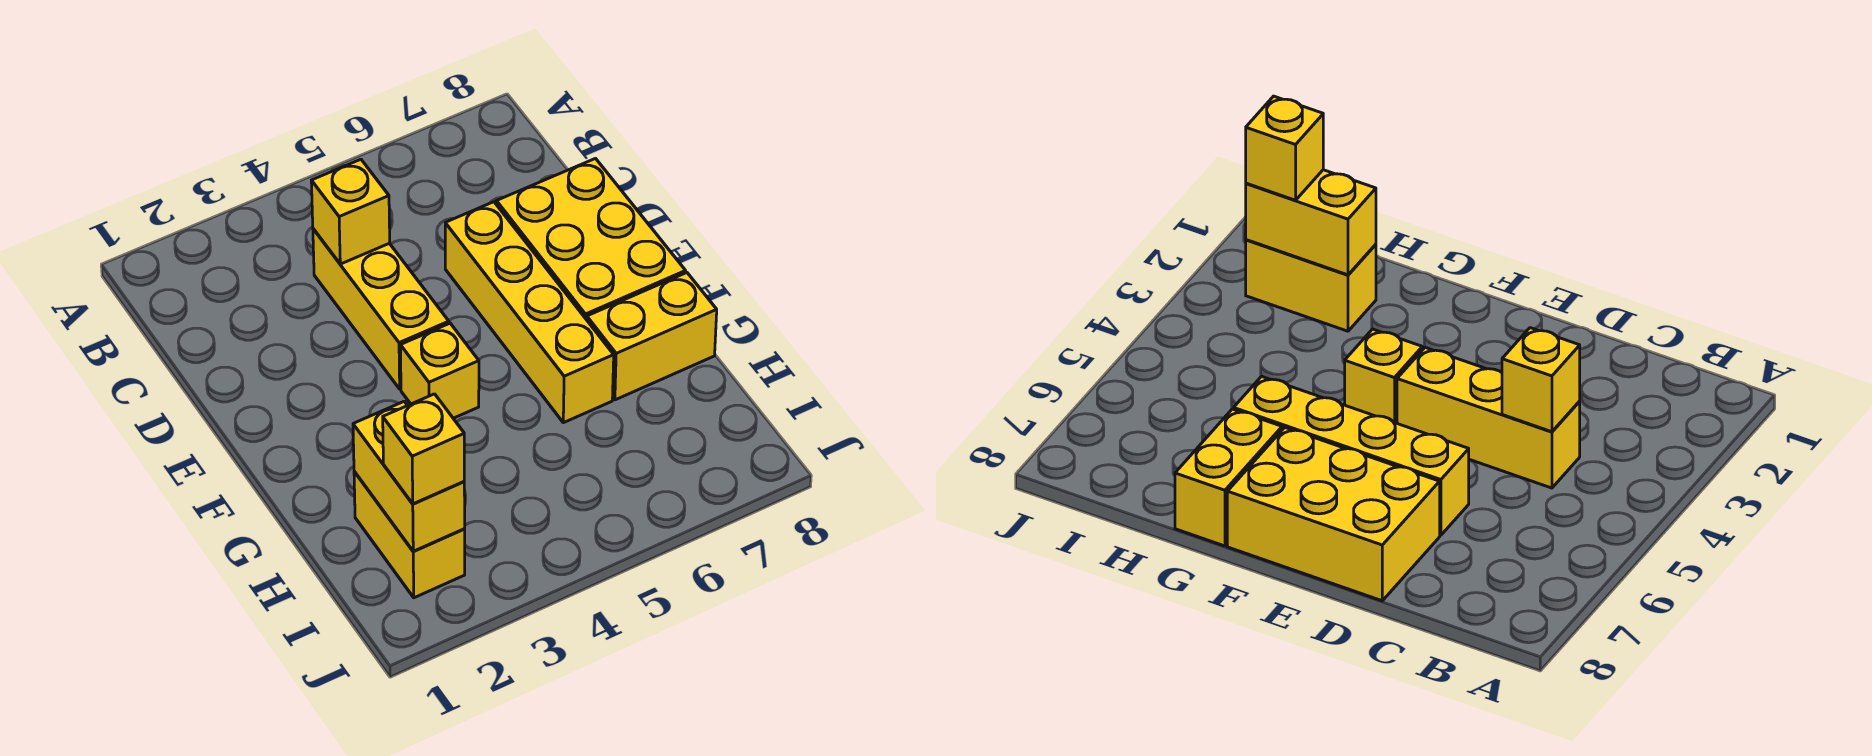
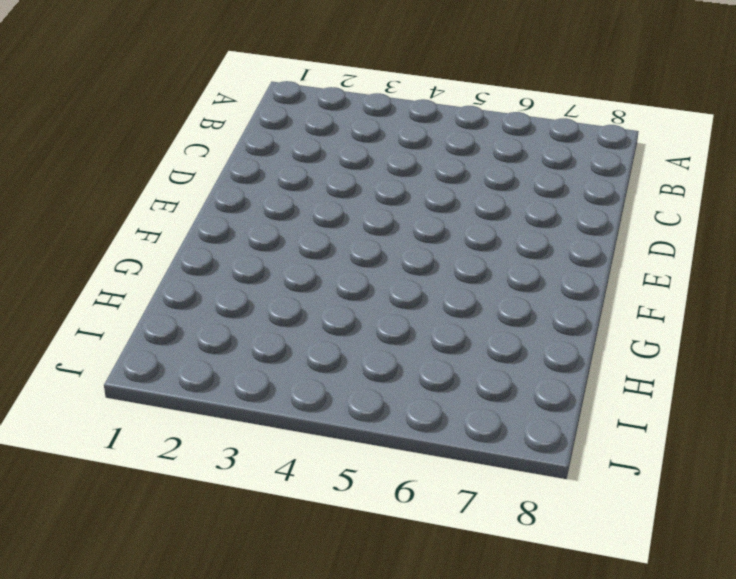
none -> yellow 1x3 brick [313,229,449,389]
none -> yellow 1x4 brick [445,202,614,423]

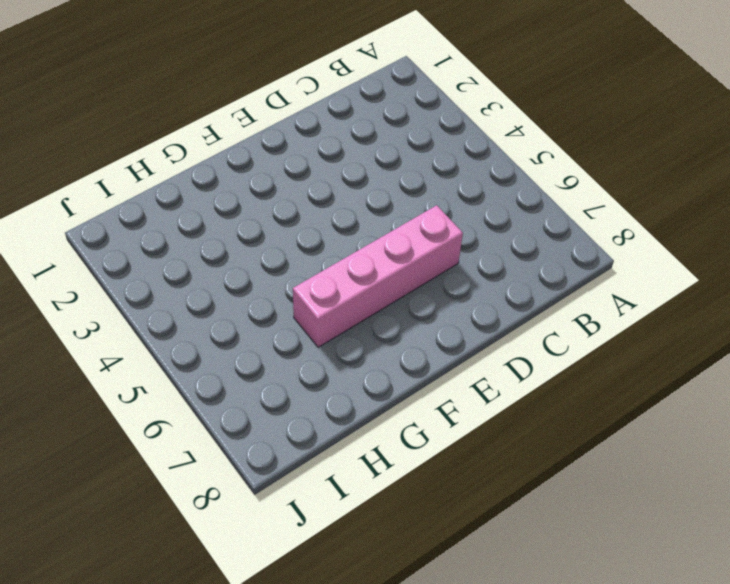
pink 1x4 brick [293,205,463,347] -> yellow 1x4 brick [445,202,614,423]
none -> yellow 1x3 brick [313,229,449,389]
none -> yellow 2x3 brick [496,159,686,320]

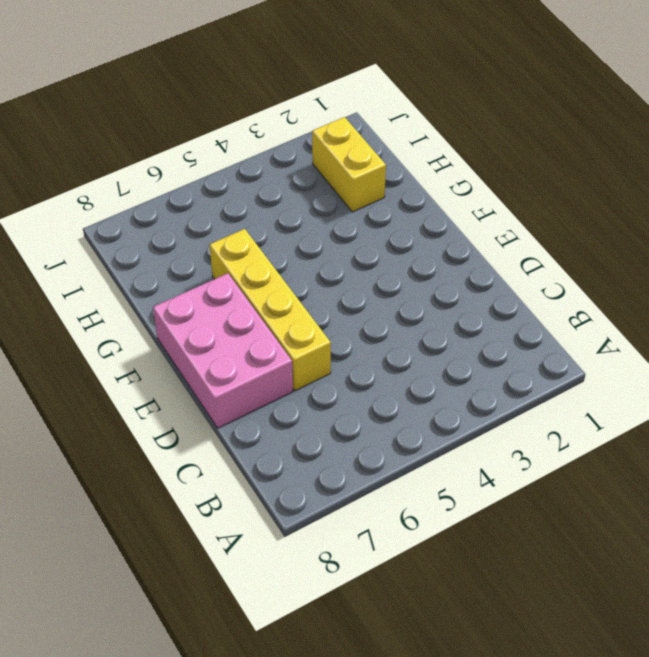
pink 2x3 brick [153,273,293,428] -> yellow 2x3 brick [496,159,686,320]
none -> yellow 1x3 brick [313,229,449,389]
none -> yellow 1x1 brick [400,323,479,418]

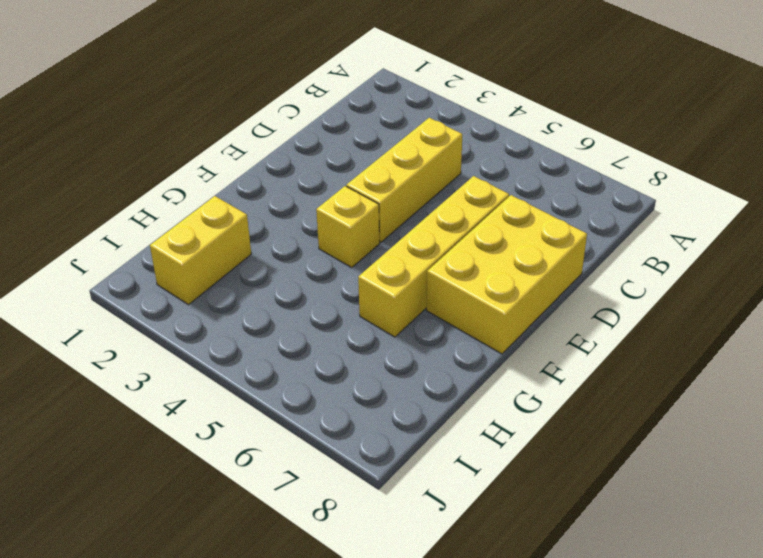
none -> yellow 1x2 brick [587,273,717,400]
none -> yellow 1x1 brick [311,159,390,264]

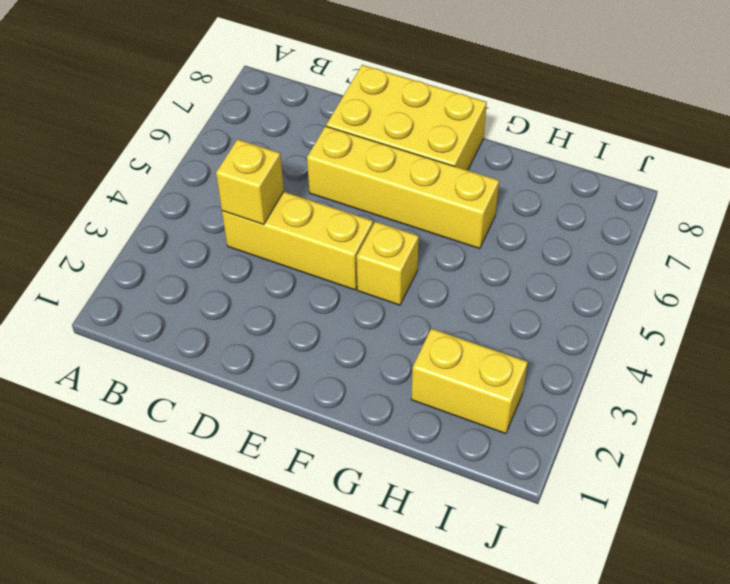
none -> yellow 1x2 brick [587,273,717,400]
none -> yellow 1x2 brick [353,402,465,551]

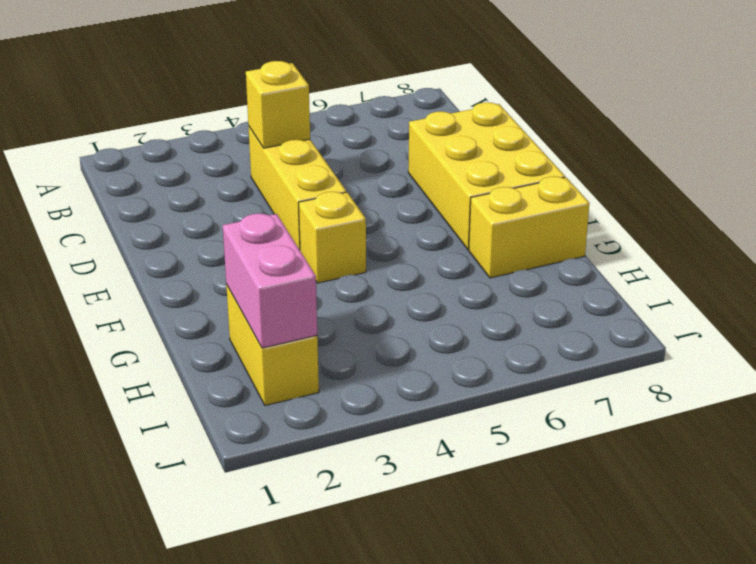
pink 1x2 brick [223,213,317,348] -> yellow 1x2 brick [353,402,465,551]
none -> yellow 1x4 brick [445,202,614,423]
none -> yellow 1x1 brick [383,394,464,504]

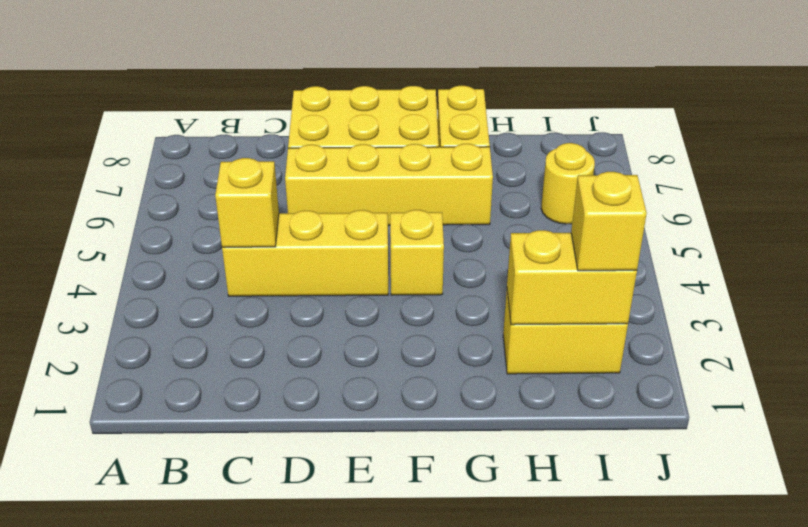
yellow 1x1 round brick [541,143,595,224] -> none

